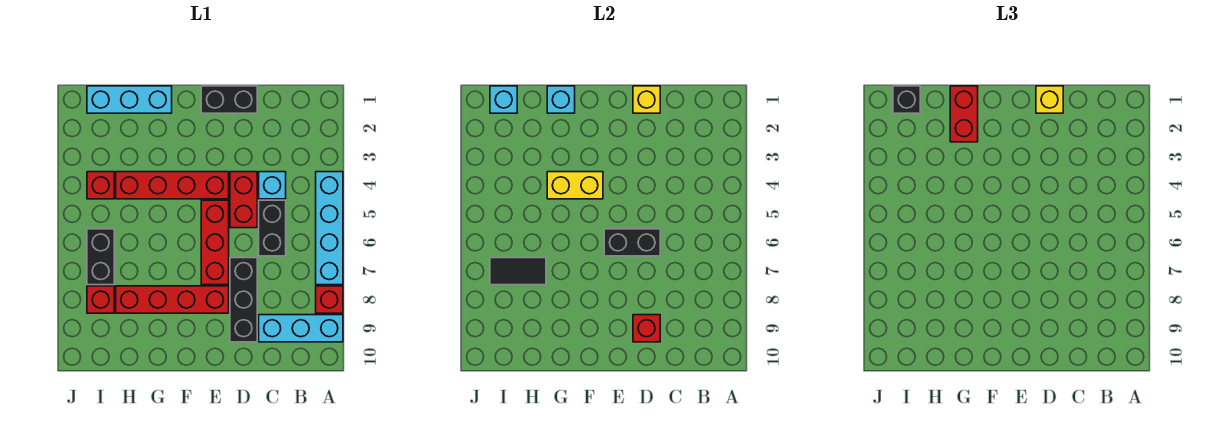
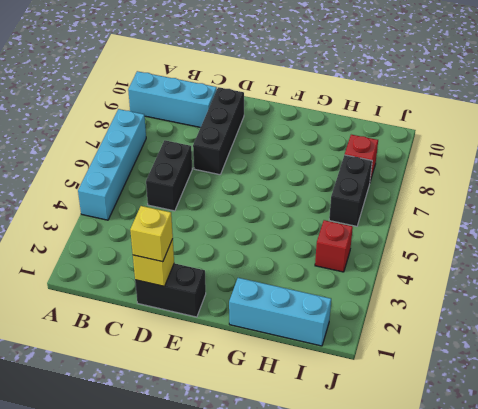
none -> red 1x1 brick [316,286,343,313]
none -> cyan 1x1 brick [259,172,286,199]
none -> red 1x2 brick [230,172,257,228]

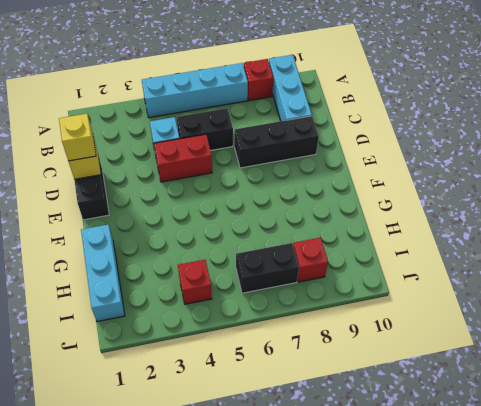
none -> red 1x4 brick [116,172,229,199]
none -> red 1x3 brick [201,200,229,285]
none -> red 1x4 brick [116,286,229,313]

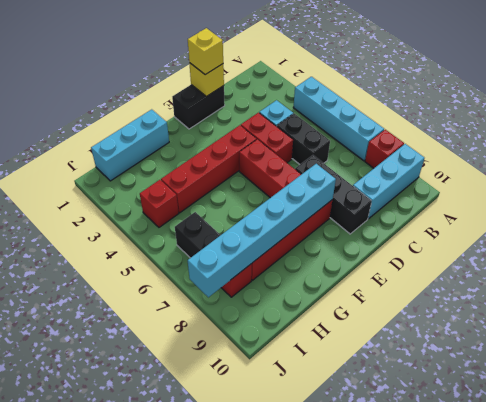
cyan 1x6 brick [188,164,336,297] -> none
none -> black 1x2 brick [604,229,660,256]
none -> red 1x1 brick [633,315,660,342]
none -> yellow 1x2 brick [547,172,603,199]

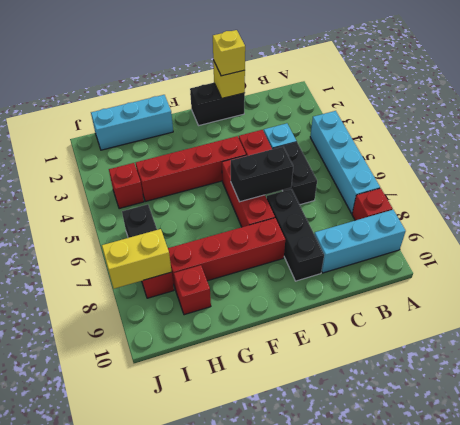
red 1x1 brick [174,265,211,315] -> red 1x1 brick moved to [633,315,660,342]
yellow 1x2 brick [102,229,172,289] -> yellow 1x2 brick moved to [547,172,603,199]
none -> cyan 1x1 brick [547,86,575,113]
none -> black 1x2 tile [490,258,546,285]
none -> cyan 1x1 brick [490,86,517,113]

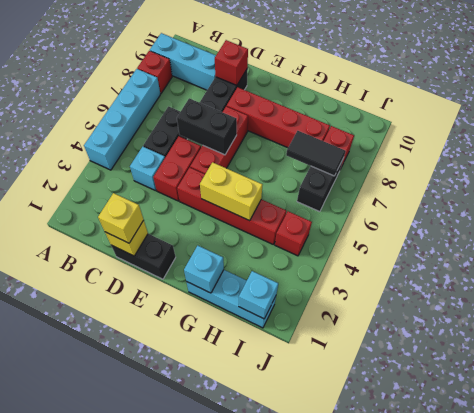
none -> red 1x2 brick [950,86,978,142]
none -> black 1x1 brick [893,86,920,113]

